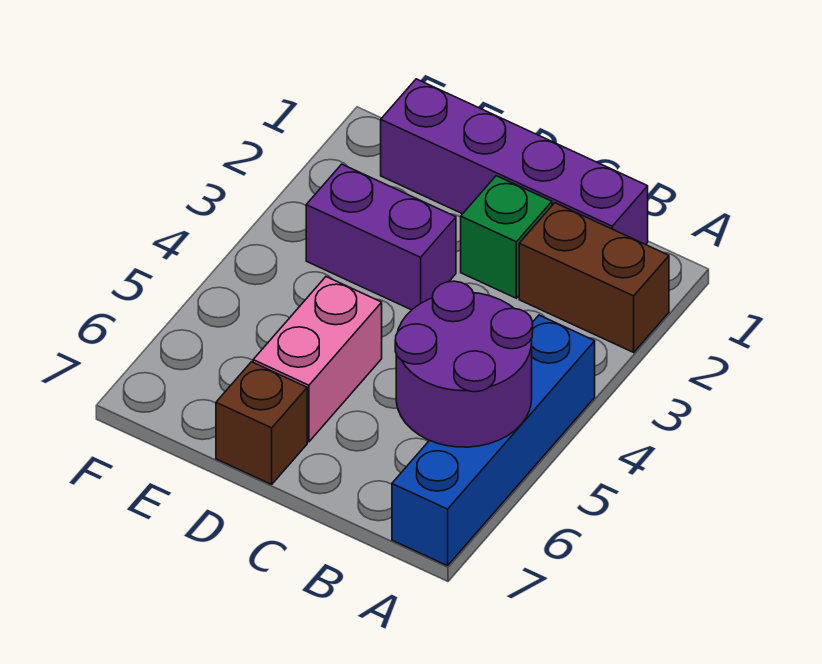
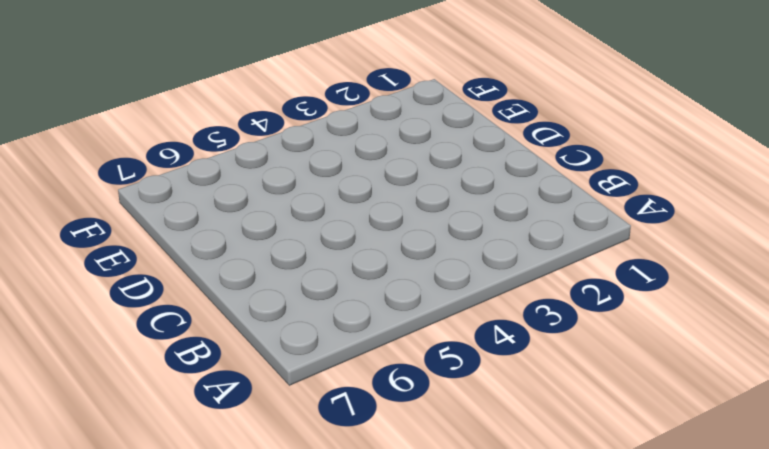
none -> brown 1x2 brick [519,203,669,352]
none -> blue 1x4 brick [392,315,595,566]

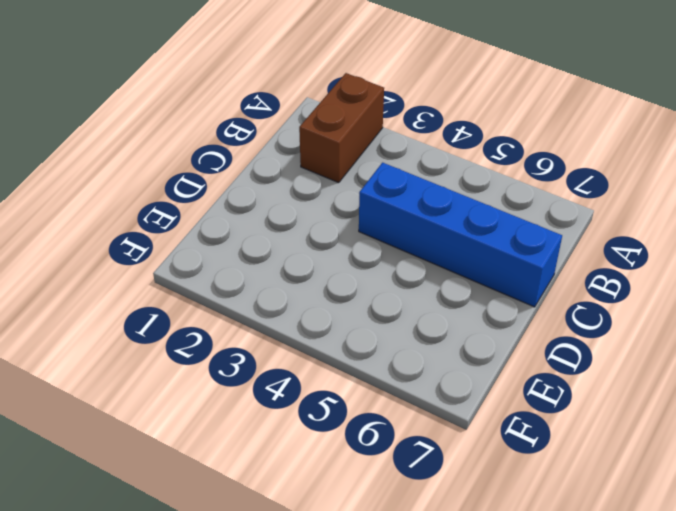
blue 1x4 brick [359,163,562,307] -> blue 1x4 brick moved to [392,315,595,566]
none -> purple 1x4 brick [381,79,648,245]
none -> green 1x1 brick [461,176,552,298]

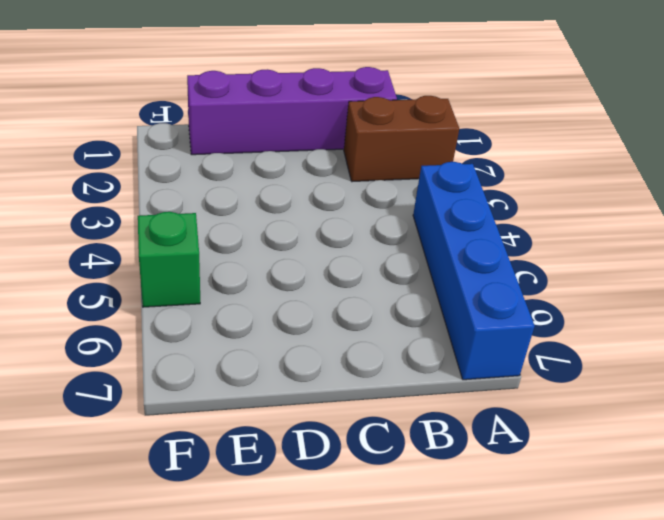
green 1x1 brick [138,212,200,307] -> green 1x1 brick moved to [461,176,552,298]
none -> purple 1x2 brick [306,164,456,310]
none -> pink 1x2 brick [253,277,382,442]

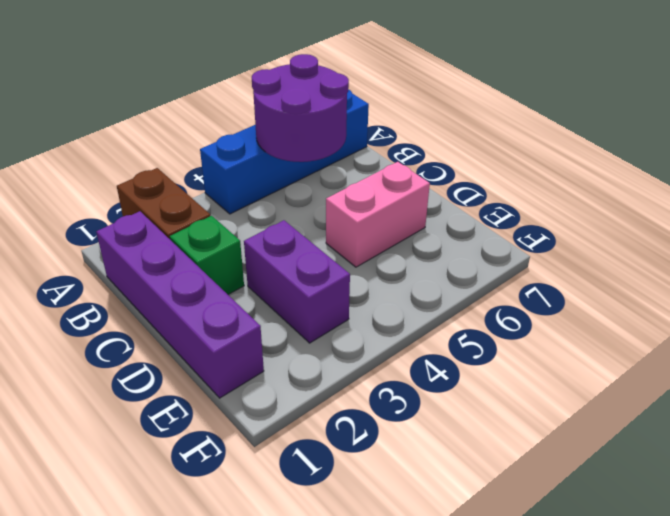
none -> brown 1x1 brick [216,362,307,484]

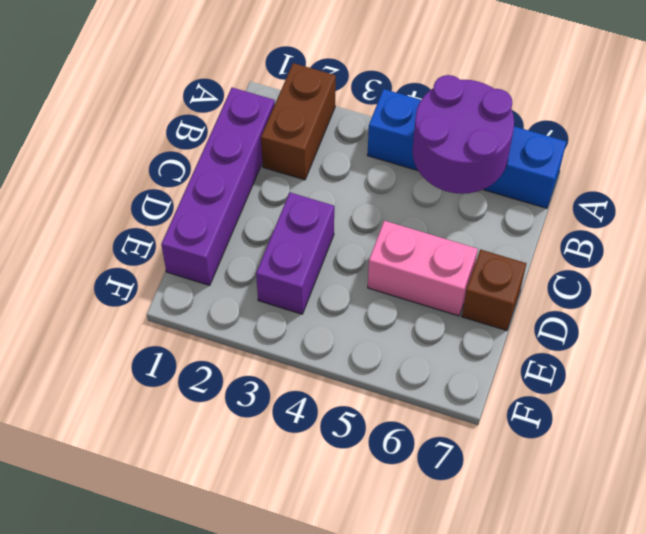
none -> green 1x1 brick [461,176,552,298]

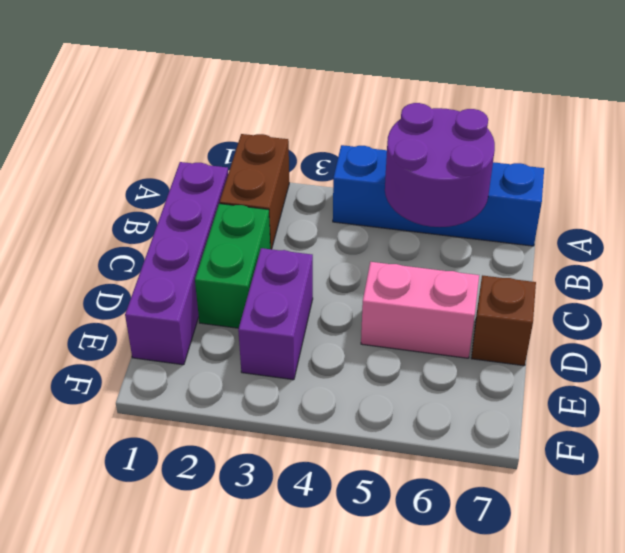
green 1x2 brick [195,204,270,328] -> green 1x1 brick [461,176,552,298]

